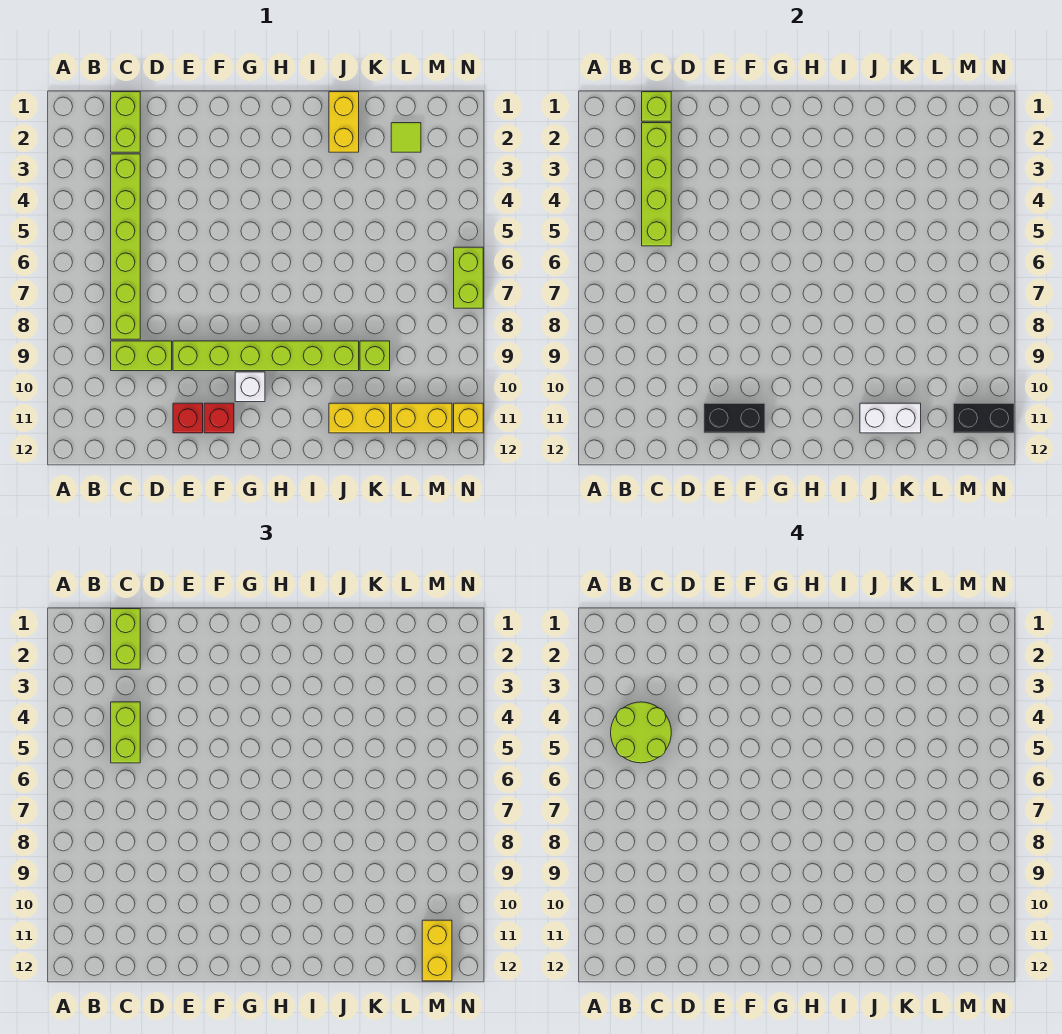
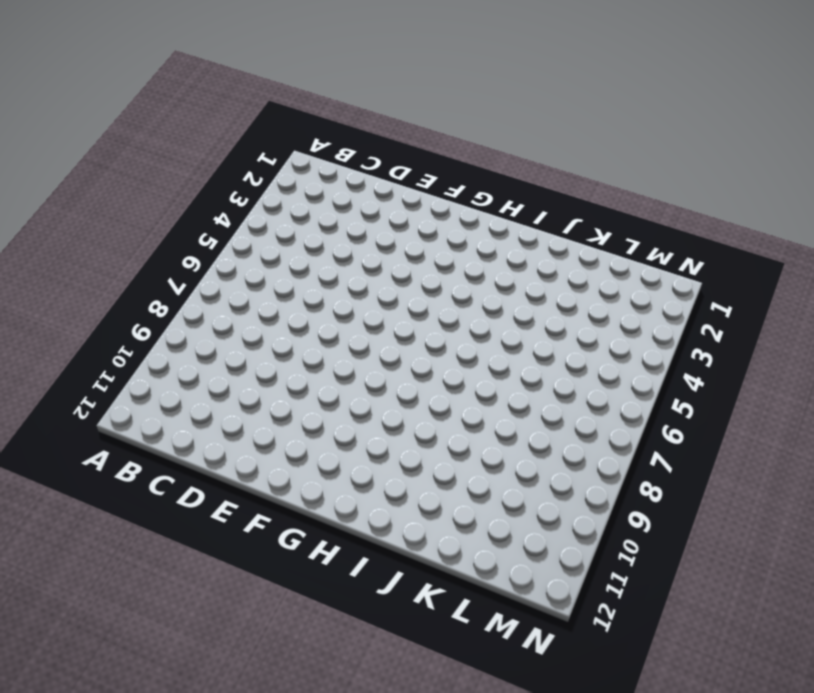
none -> lime 1x2 brick [111,92,140,152]
none -> lime 1x6 brick [111,154,140,339]
none -> lime 1x2 brick [111,341,172,371]

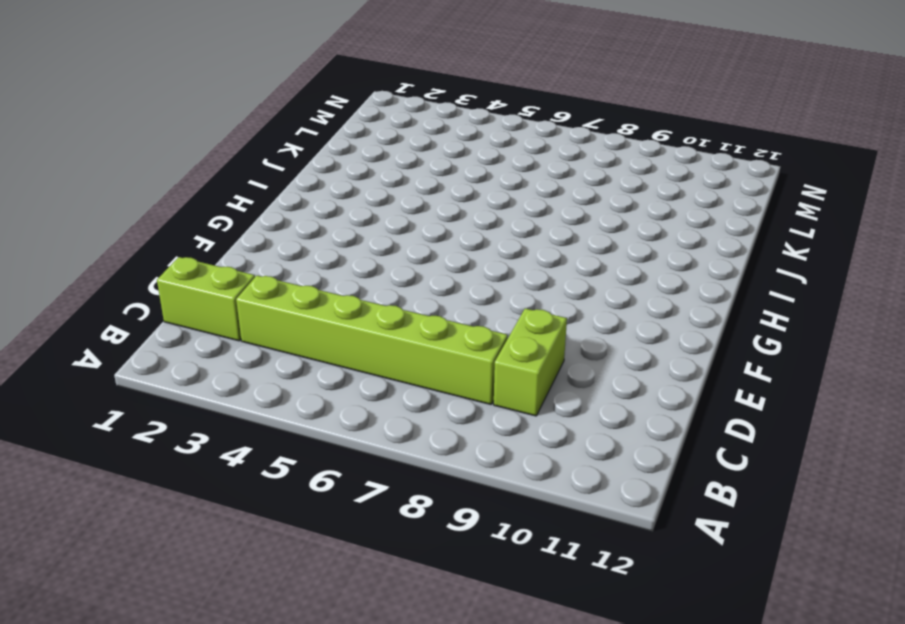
none -> lime 1x6 brick [173,341,359,371]
none -> red 1x1 brick [173,403,203,433]
none -> red 1x1 brick [204,403,234,433]

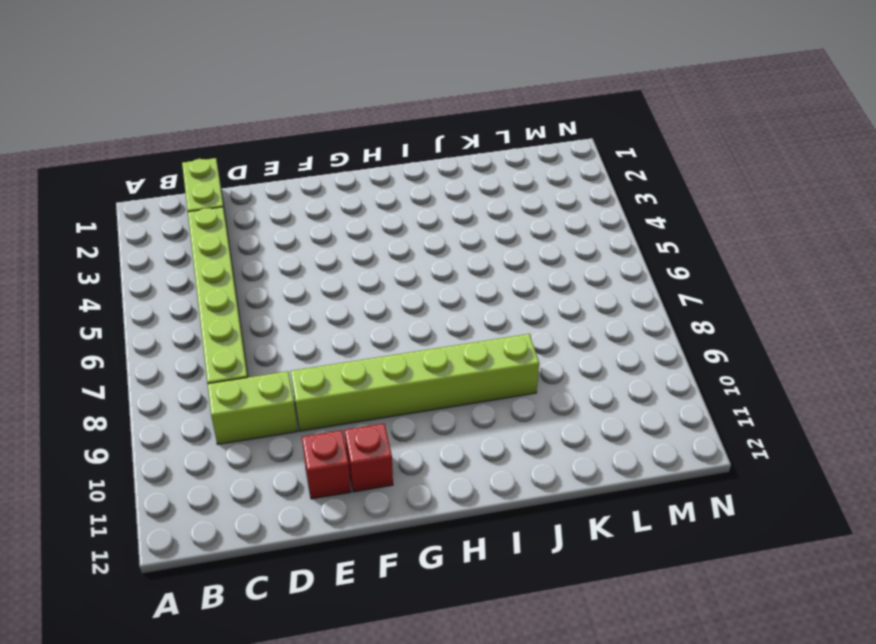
none -> white 1x1 brick [235,372,265,402]
none -> yellow 1x2 brick [329,92,359,152]
none -> yellow 1x2 brick [329,403,390,433]

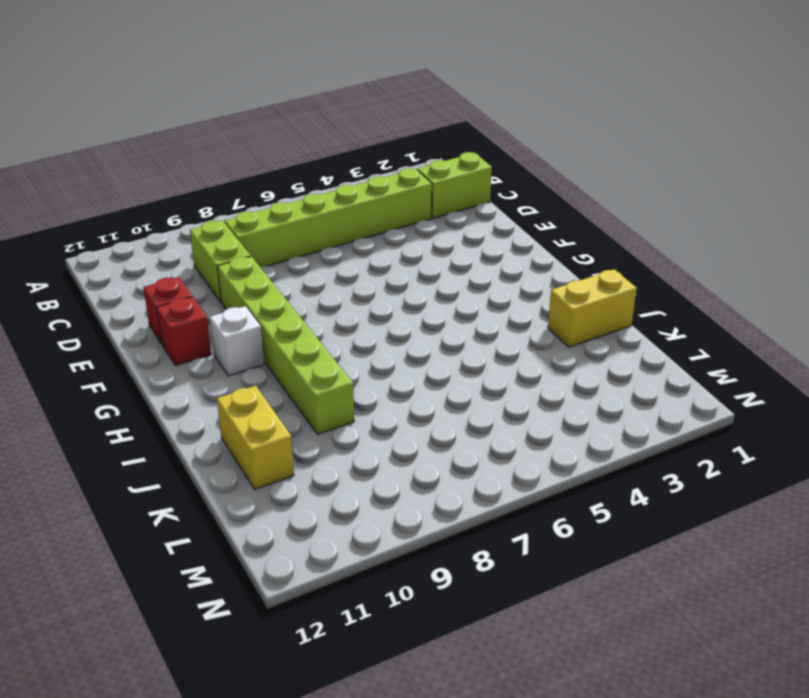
none -> lime 1x1 brick [360,341,390,371]
none -> lime 1x1 tile [391,123,421,152]
none -> yellow 1x2 brick [391,403,452,433]

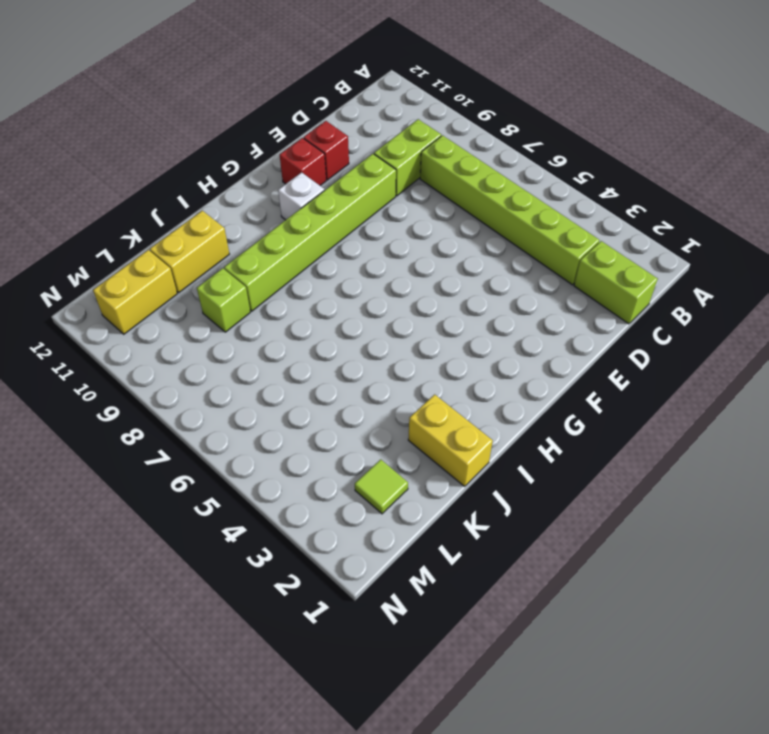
none -> lime 1x2 brick [454,247,483,308]
none -> yellow 1x1 brick [454,403,483,433]
none -> lime 1x1 brick [642,92,671,121]

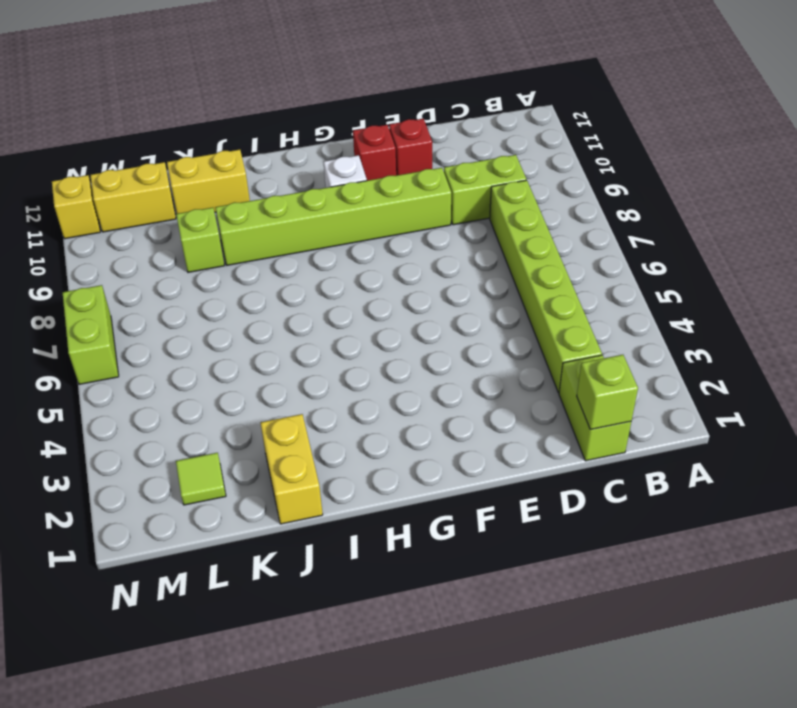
none -> lime 1x4 brick [642,123,671,246]
none -> black 1x2 brick [704,403,765,433]
none -> white 1x2 brick [860,403,921,433]

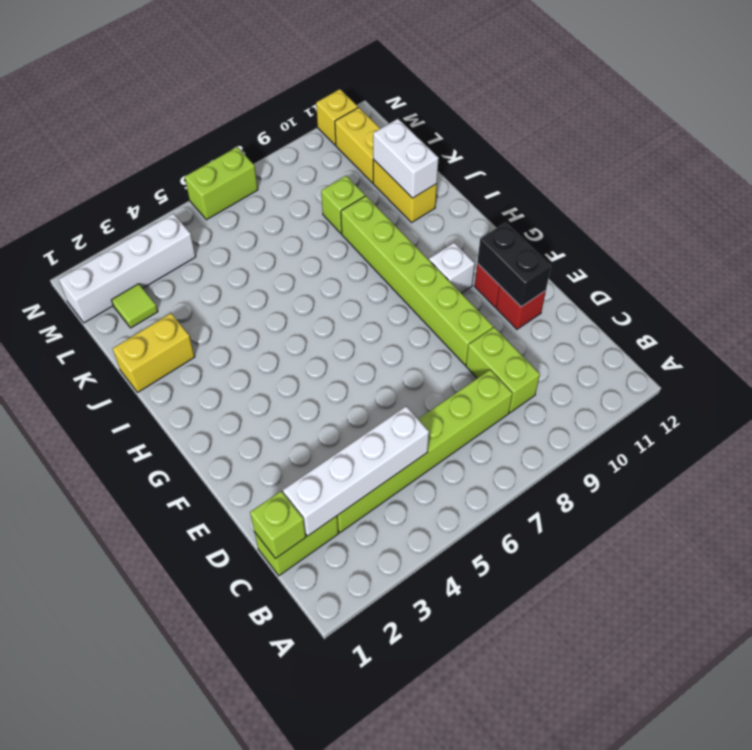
white 1x4 brick [283,406,429,536] -> lime 1x4 brick [642,123,671,246]
white 1x4 brick [59,213,196,323] -> none
none -> black 1x2 brick [953,403,1014,433]
none -> lime 1x2 brick [111,609,140,669]
none -> lime 1x2 brick [111,702,140,763]

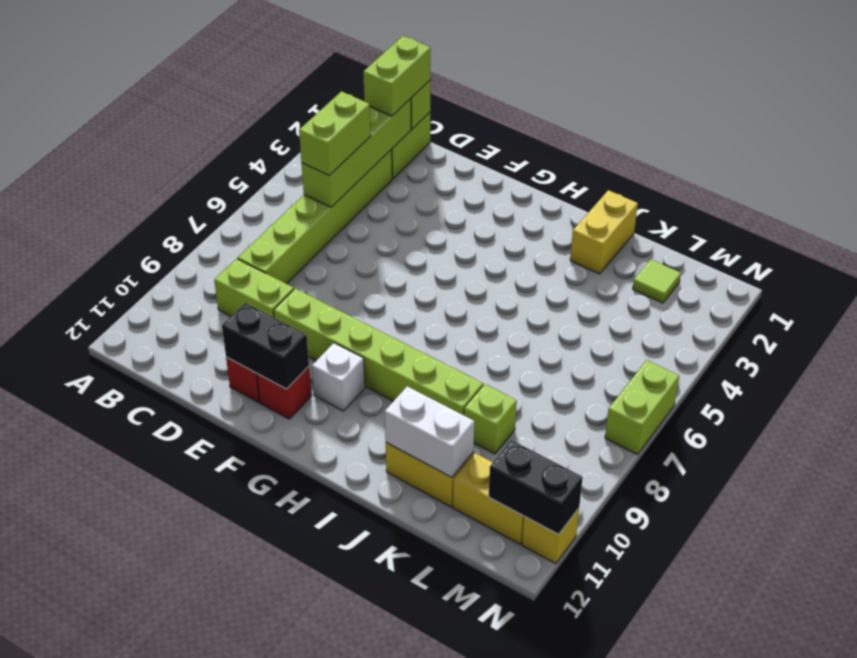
none -> yellow 1x2 brick [422,920,452,981]
none -> lime 2x2 round brick [611,702,671,763]

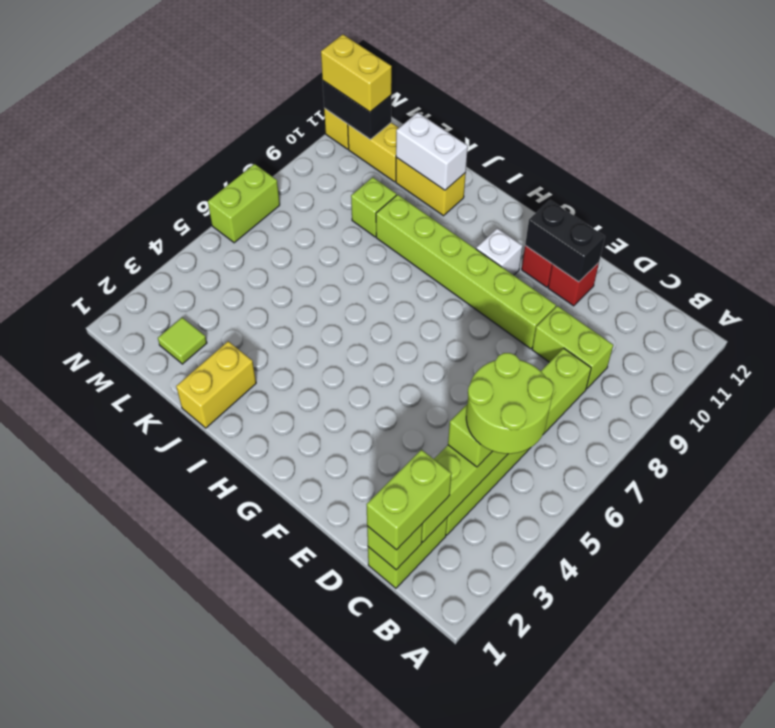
yellow 1x2 brick [321,34,392,112] -> yellow 1x2 brick turned to [422,920,452,981]

